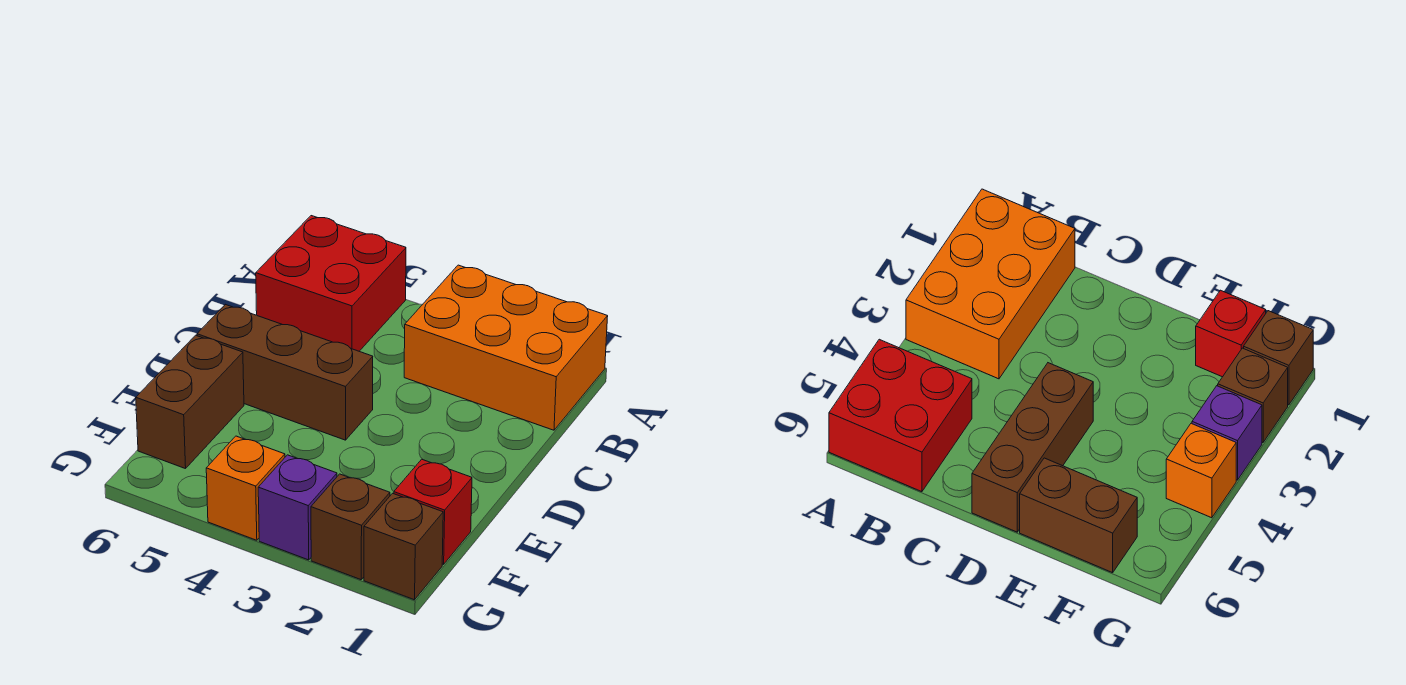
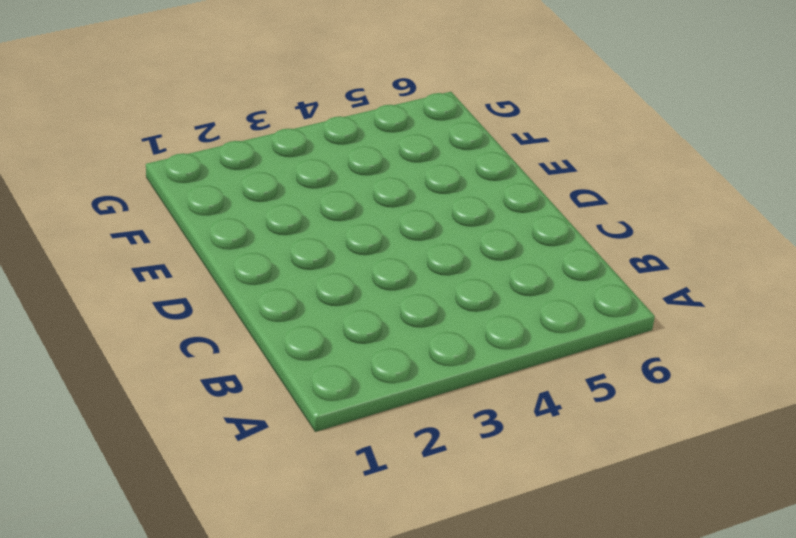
none -> orange 2x3 brick [404,265,608,430]
none -> red 2x2 brick [256,216,406,351]

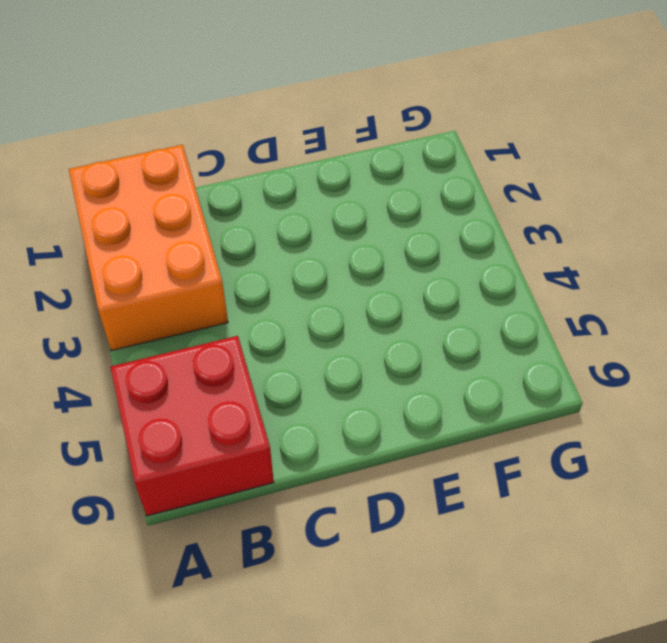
none -> brown 1x3 brick [197,304,373,440]
none -> brown 1x2 brick [136,335,244,469]

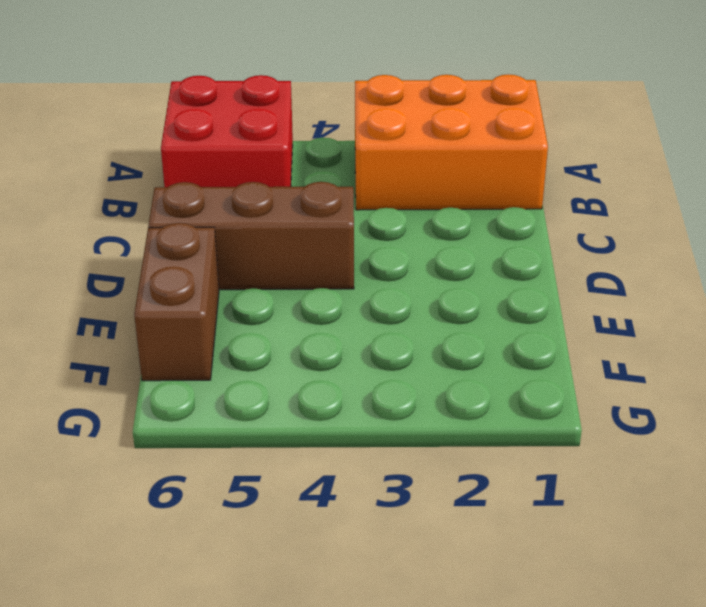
none -> red 1x1 brick [394,459,472,564]
none -> brown 1x1 brick [364,493,443,600]

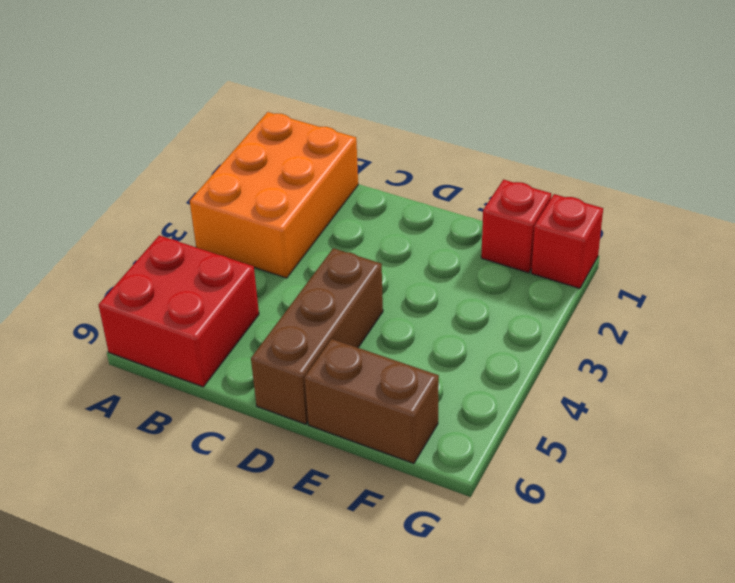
red 1x1 brick [531,194,603,288] -> brown 1x1 brick [364,493,443,600]
none -> brown 1x1 brick [311,474,390,580]
none -> purple 1x1 brick [258,455,337,560]

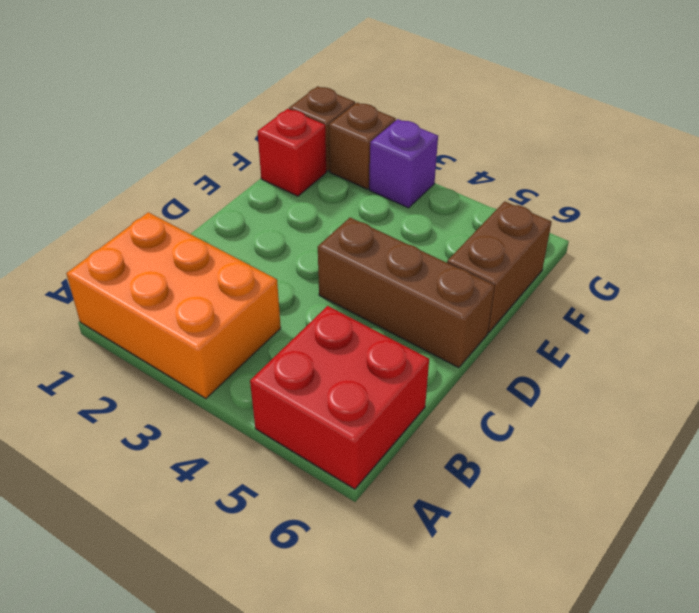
none -> orange 1x1 brick [206,436,285,540]

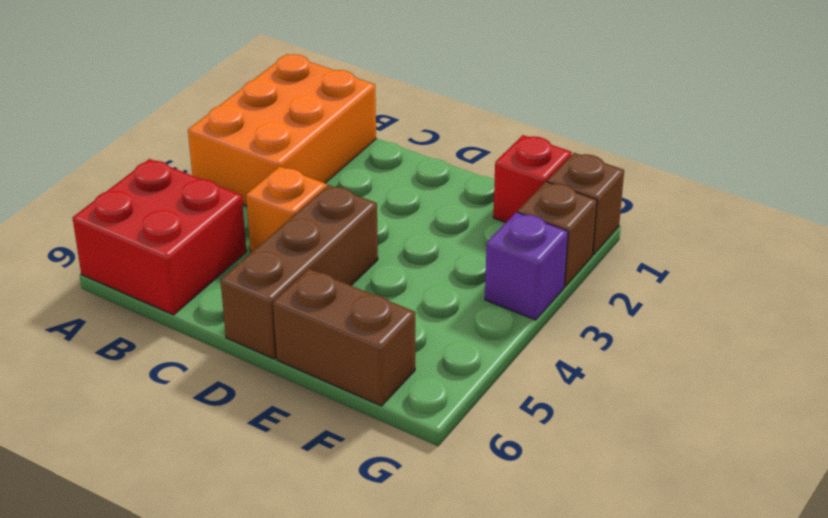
orange 1x1 brick [246,167,327,252] -> orange 1x1 brick moved to [206,436,285,540]

